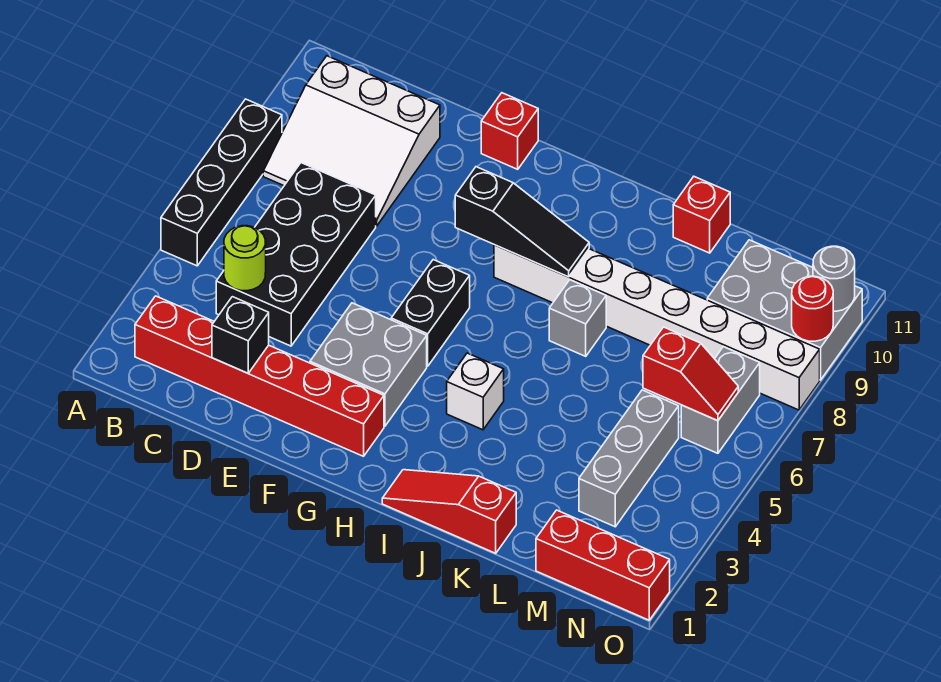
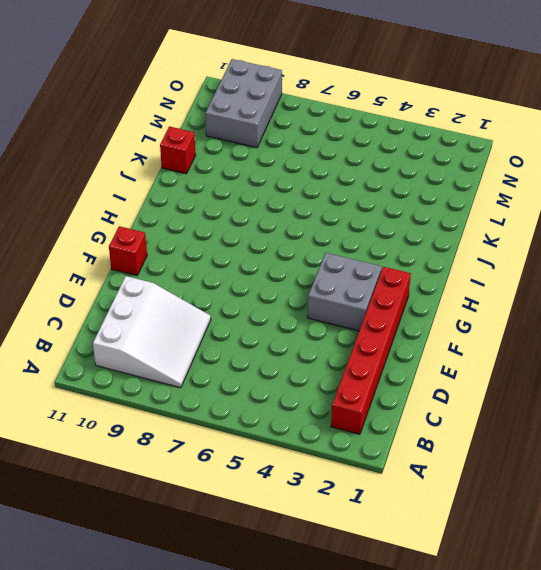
none -> black 1x4 brick [161,99,282,266]
none -> black 2x4 brick [216,163,376,346]
none -> black 1x2 brick [391,260,470,366]

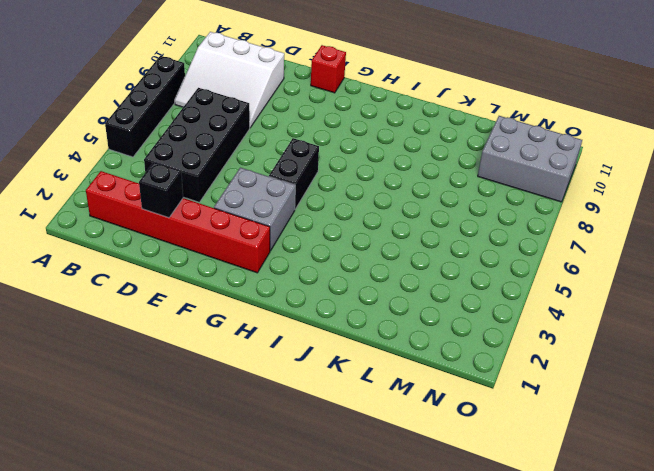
none -> white 1x8 brick [494,245,820,410]
none -> red 1x3 slope [382,470,516,553]
none -> white 1x1 brick [447,353,504,430]

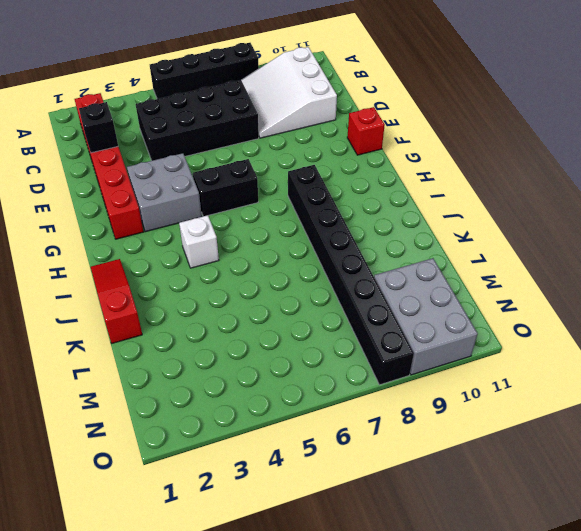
black 1x8 brick [288,165,414,385] -> white 1x8 brick [494,245,820,410]
none -> grey 1x1 brick [549,280,606,356]
none -> red 1x1 brick [673,177,730,253]
none -> red 1x3 brick [536,510,670,620]

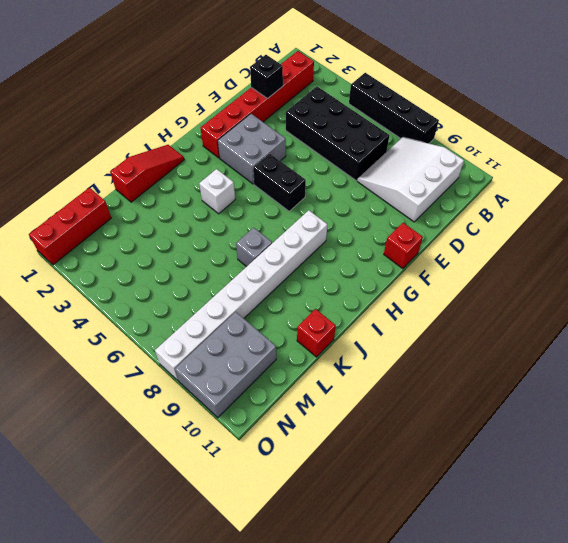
none -> grey 1x3 brick [579,390,679,527]
none -> grey 1x2 brick [681,347,760,453]
none -> lime 1x1 round brick [224,226,266,291]

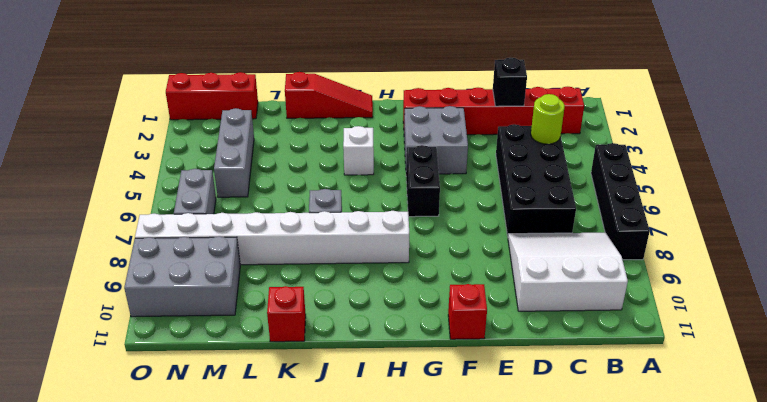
none -> black 1x3 slope [455,167,589,277]
none -> red 1x2 slope [643,327,738,421]
none -> red 1x1 round brick [792,276,833,341]

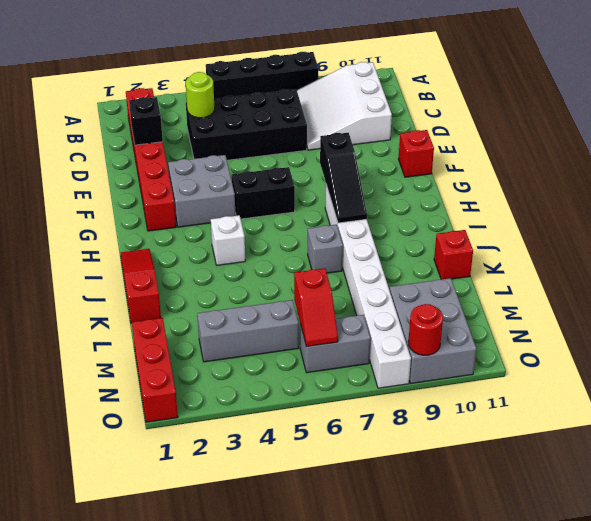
none -> grey 1x1 round brick [813,246,855,311]

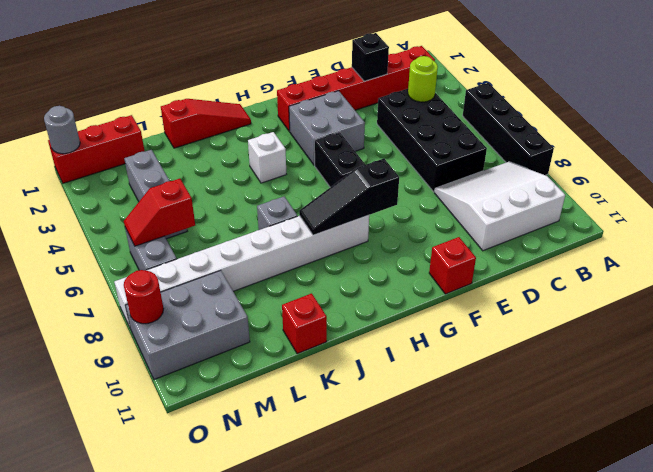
grey 1x1 round brick [44,106,80,154] -> grey 1x1 round brick moved to [813,246,855,311]

